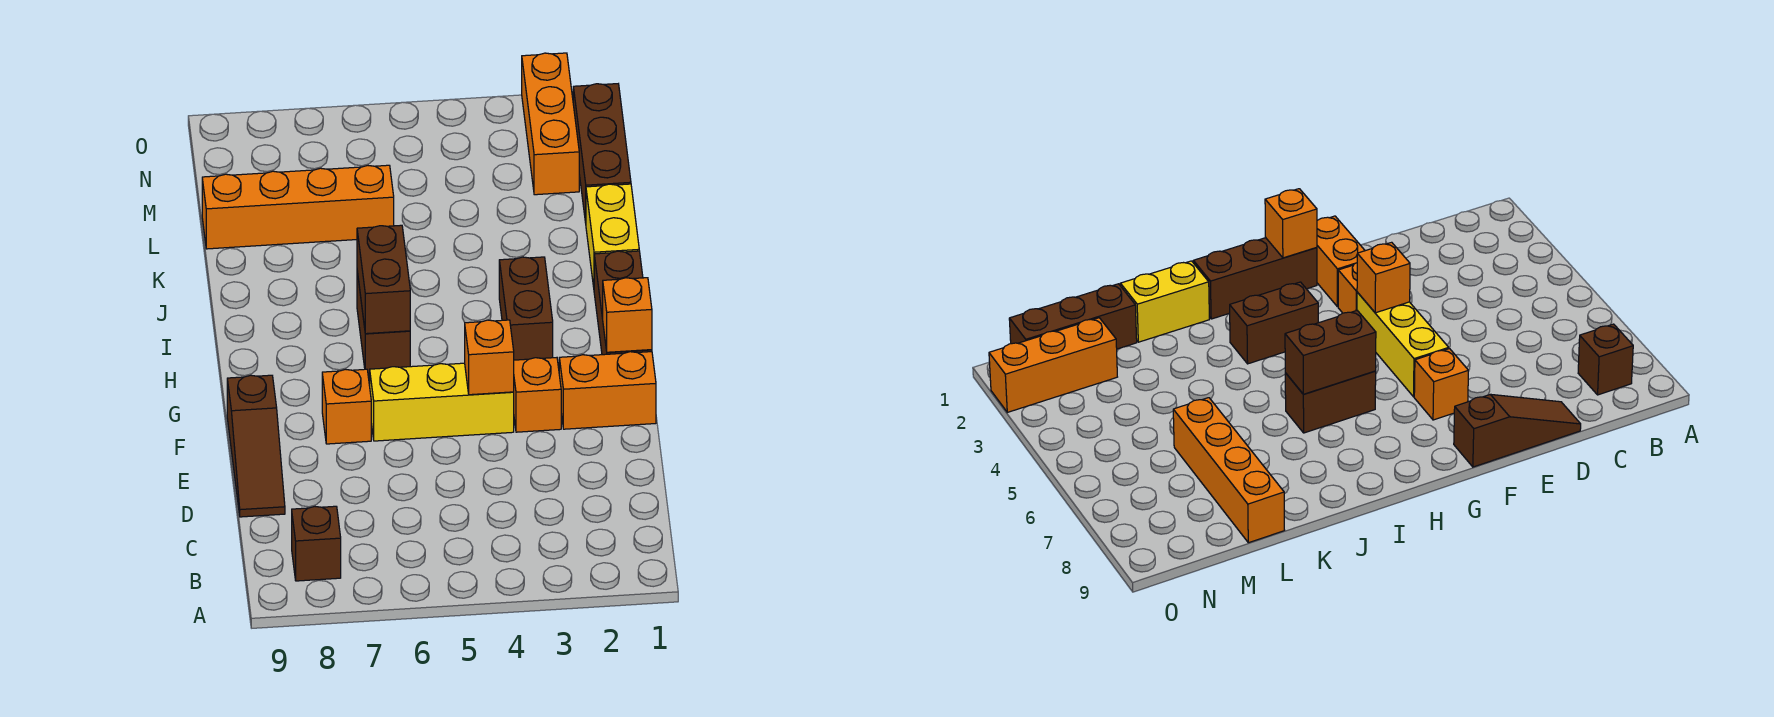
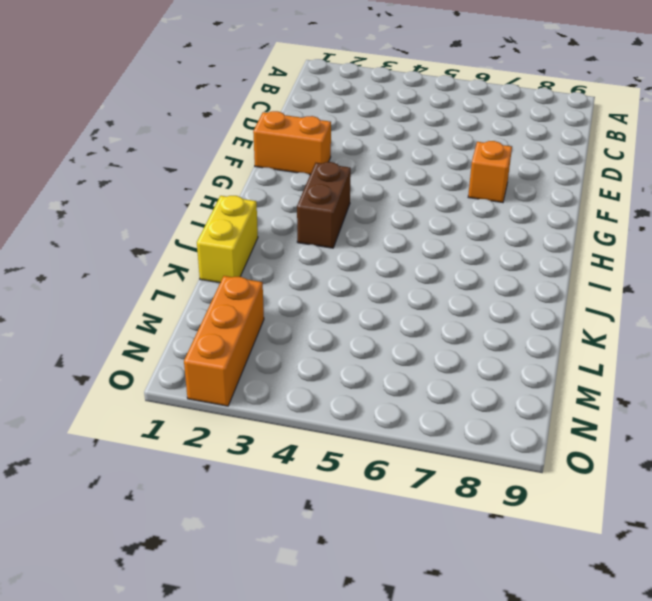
none -> brown 1x1 brick [292,506,341,581]
none -> brown 1x3 slope [227,375,285,517]
none -> orange 1x1 brick [514,358,561,432]

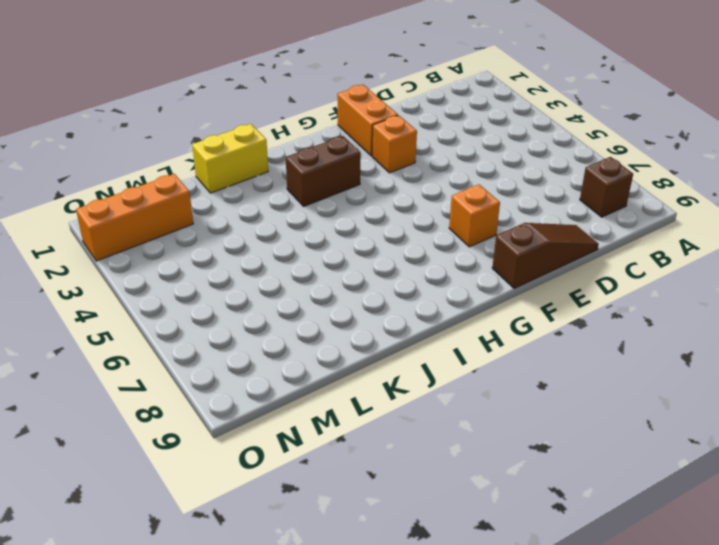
none -> yellow 1x3 brick [370,363,514,441]
none -> brown 1x3 brick [594,251,652,355]
none -> brown 1x2 brick [357,271,410,374]

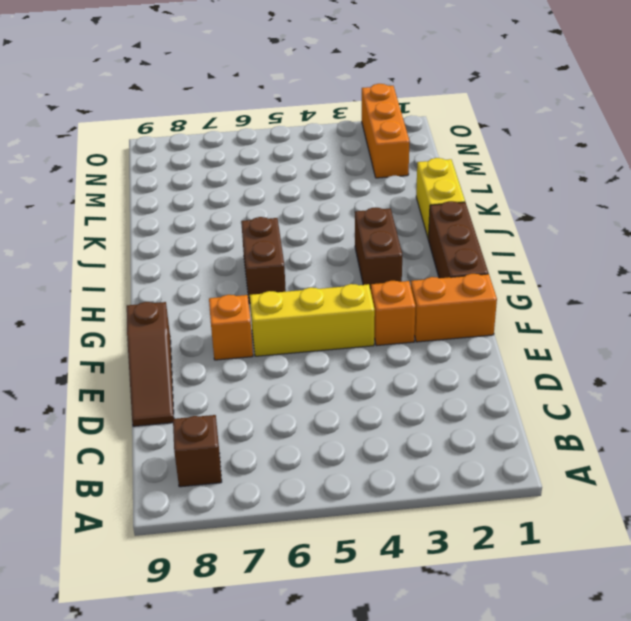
none -> brown 1x3 brick [573,84,631,223]
none -> orange 1x4 brick [202,165,394,249]
none -> orange 1x1 brick [465,320,514,395]

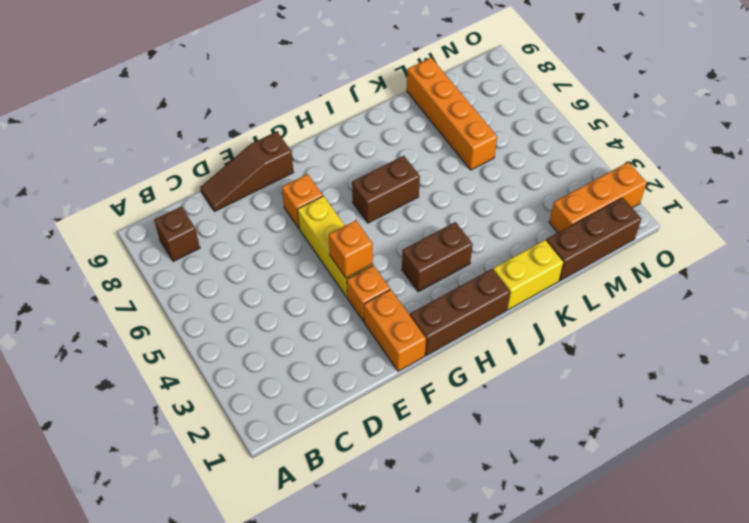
none -> orange 1x1 brick [603,278,652,352]
none -> brown 1x2 brick [357,225,410,334]

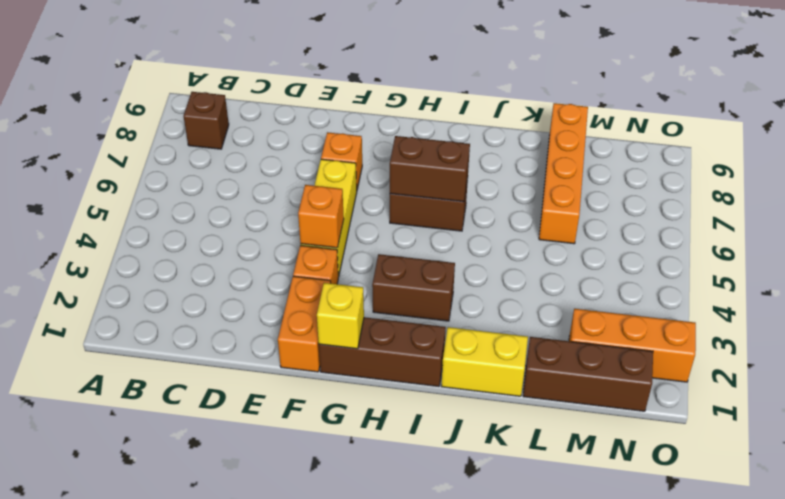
yellow 1x1 brick [317,283,364,349] -> orange 1x1 brick [603,278,652,352]
none -> brown 1x3 slope [227,375,285,517]

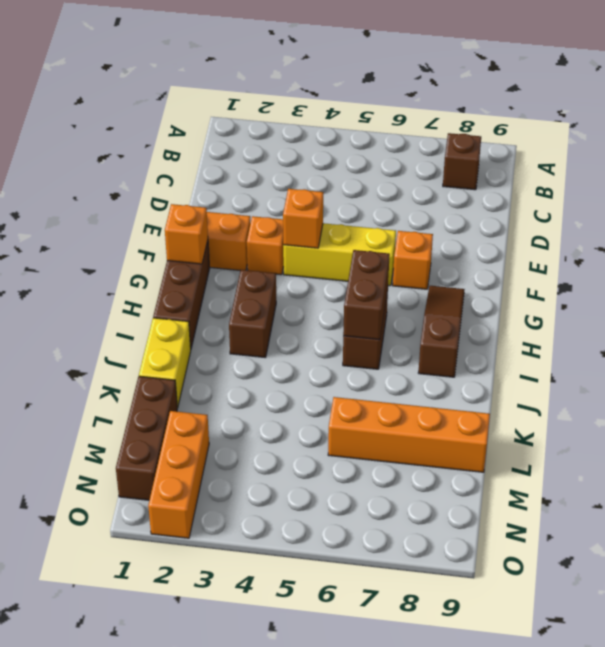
brown 1x3 slope [418,286,465,377] -> brown 1x3 slope moved to [227,375,285,517]

